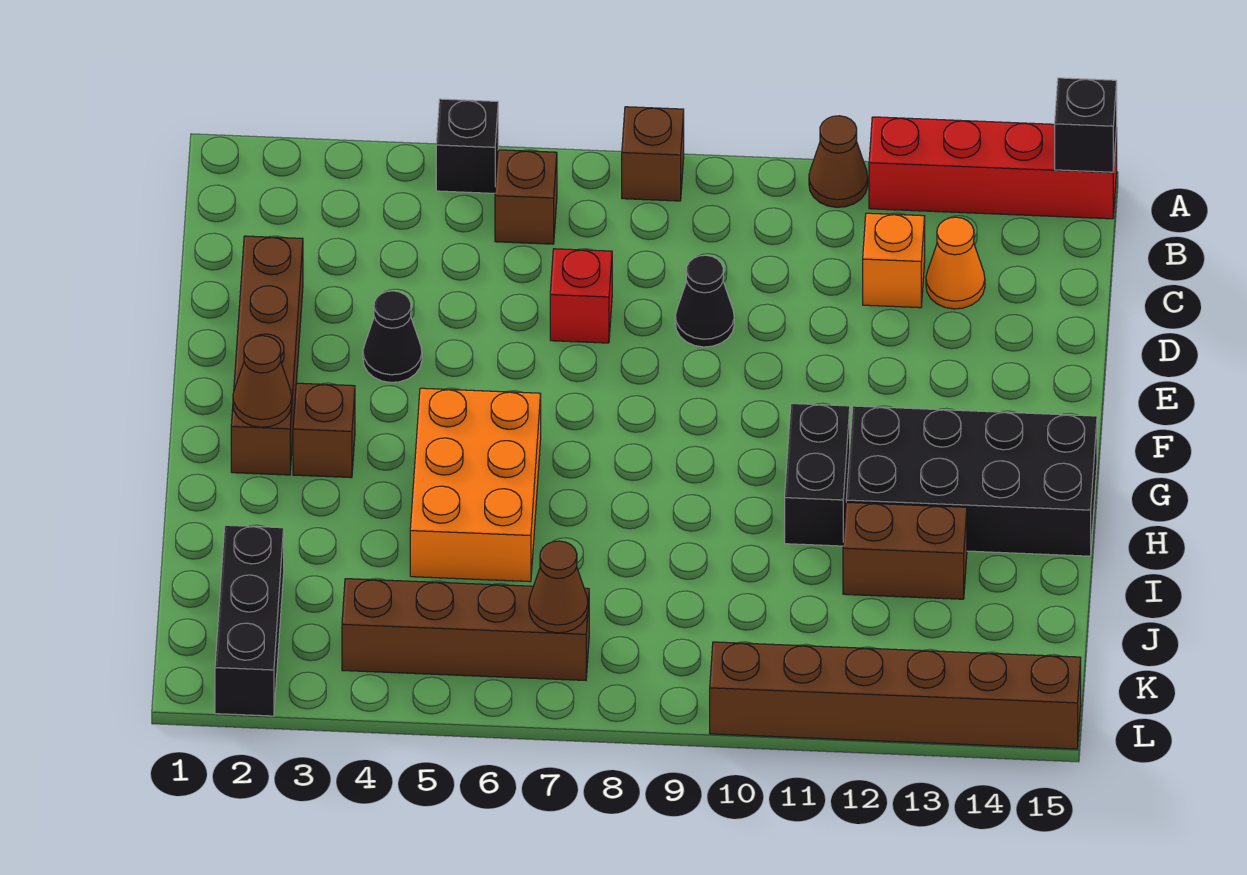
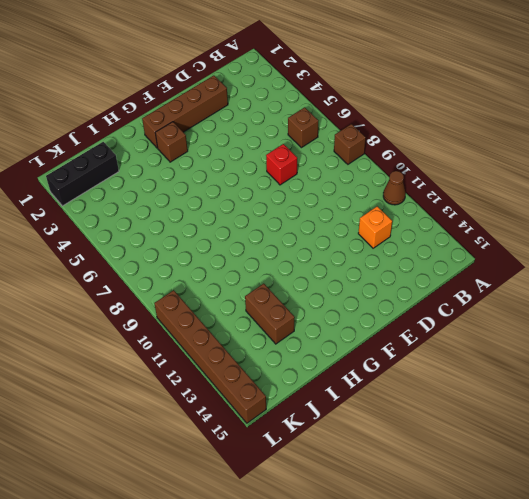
none -> black 1x1 brick [436,99,498,193]
none -> red 1x4 brick [869,117,1117,219]
none -> orange 1x1 cone [926,217,985,309]

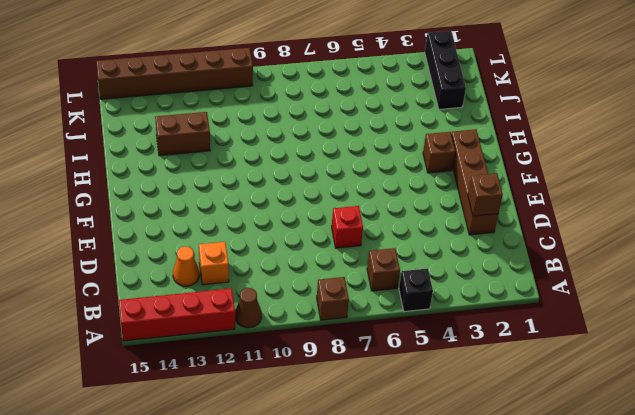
brown 1x1 brick [468,173,503,216] -> none
none -> black 1x1 cone [675,255,734,347]
none -> black 1x1 cone [363,291,422,382]
none -> orange 2x3 brick [410,388,541,582]

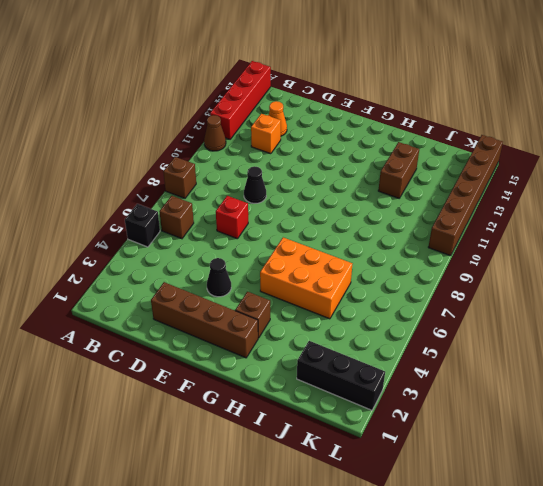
none -> black 1x2 brick [785,404,850,546]
none -> black 2x4 brick [846,406,1097,556]
none -> brown 1x4 brick [342,579,589,680]

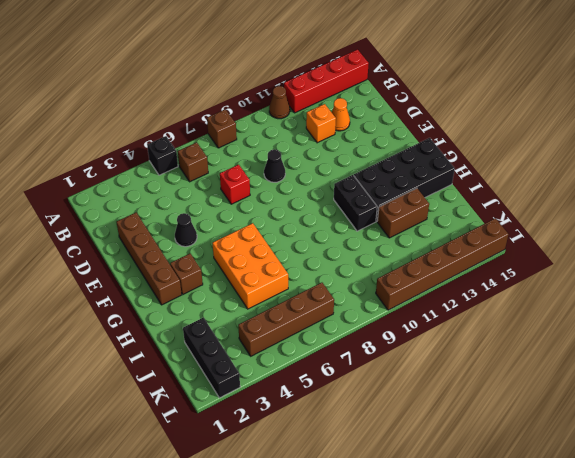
none -> black 1x1 brick [1055,78,1117,172]
none -> brown 1x1 cone [233,336,292,427]
none -> brown 1x1 cone [529,541,588,633]

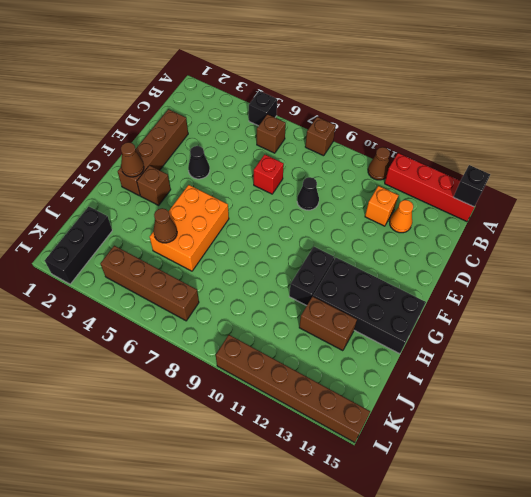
brown 1x1 cone [153,208,177,243] -> brown 1x1 cone moved to [529,541,588,633]

